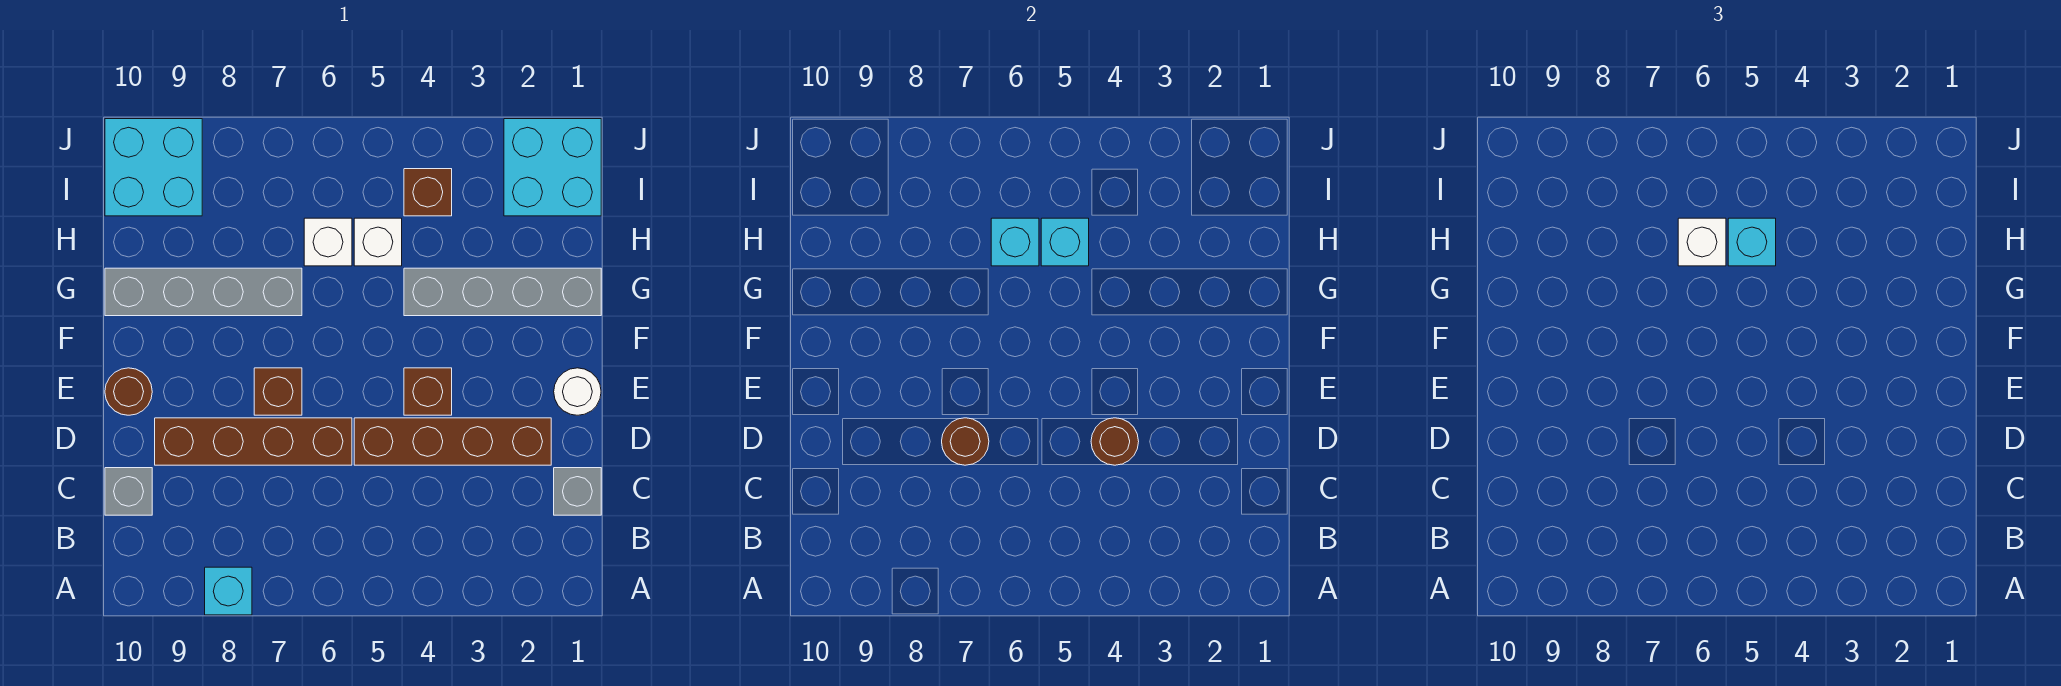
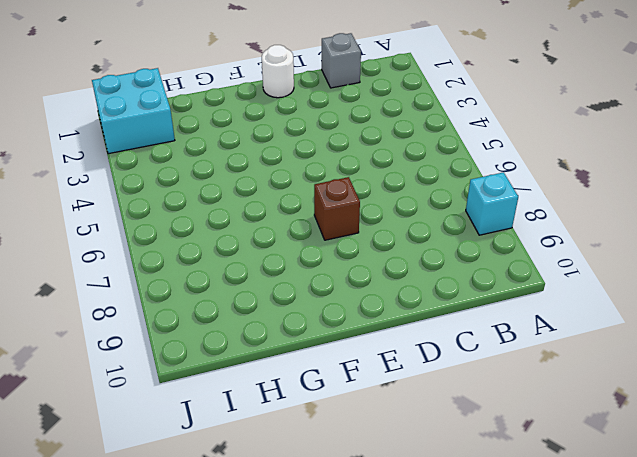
none -> grey 1x1 brick [105,468,152,515]
none -> brown 1x4 brick [354,418,551,465]
none -> brown 1x4 brick [155,418,352,465]

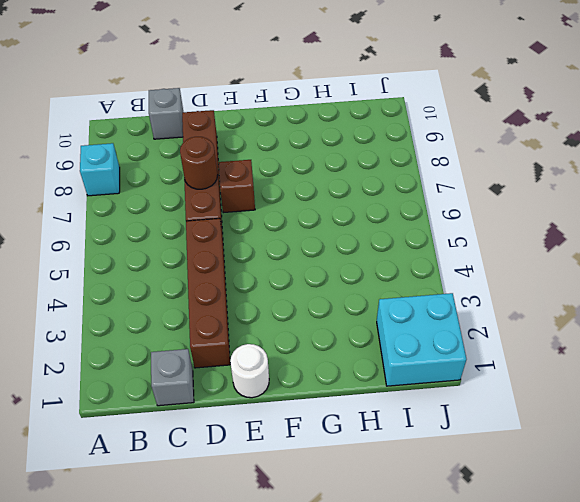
none -> brown 1x1 brick [404,368,452,415]
none -> brown 1x1 round brick [105,368,152,415]
none -> grey 1x4 brick [404,268,601,316]

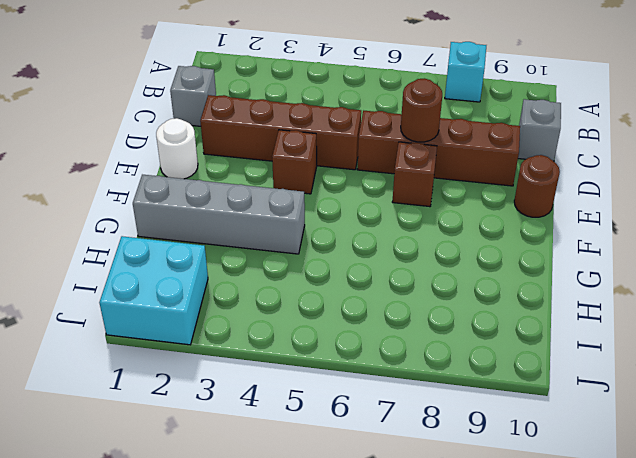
none -> grey 1x4 brick [105,268,302,316]
none -> white 1x1 brick [354,218,402,266]
none -> white 1x1 brick [304,218,352,266]

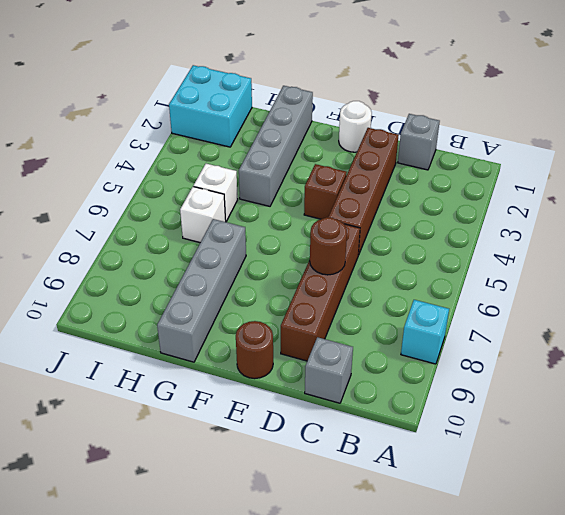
none -> brown 1x1 brick [254,368,302,415]
none -> brown 1x1 brick [404,169,452,216]
none -> cyan 2x2 brick [105,119,202,216]

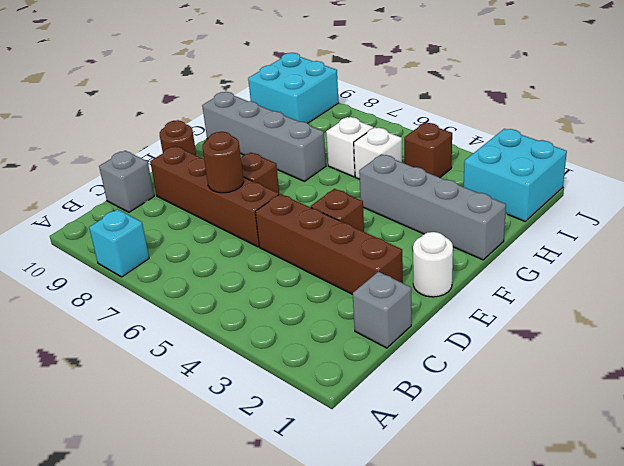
none -> brown 1x1 round brick [1091,418,1139,465]
none -> cyan 1x1 brick [1041,218,1089,266]
none -> cyan 1x1 brick [991,218,1039,266]

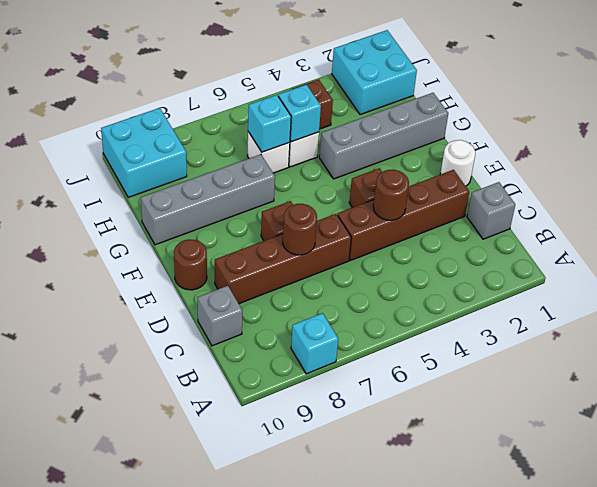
none -> cyan 1x1 brick [1728,218,1776,266]
none -> white 1x1 brick [1678,218,1726,266]

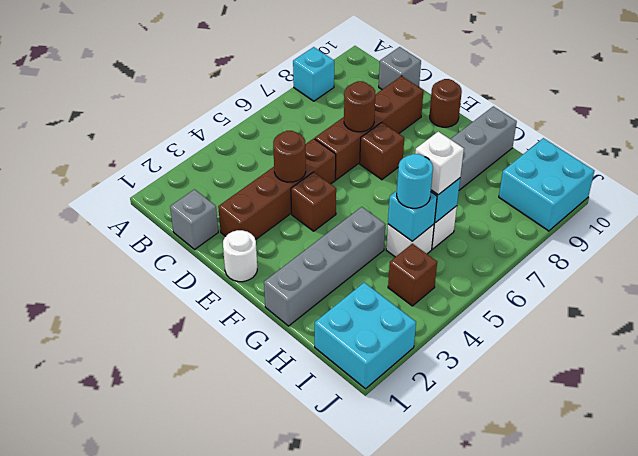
cyan 1x1 round brick [397,154,433,208] -> cyan 1x1 brick [1728,218,1776,266]

